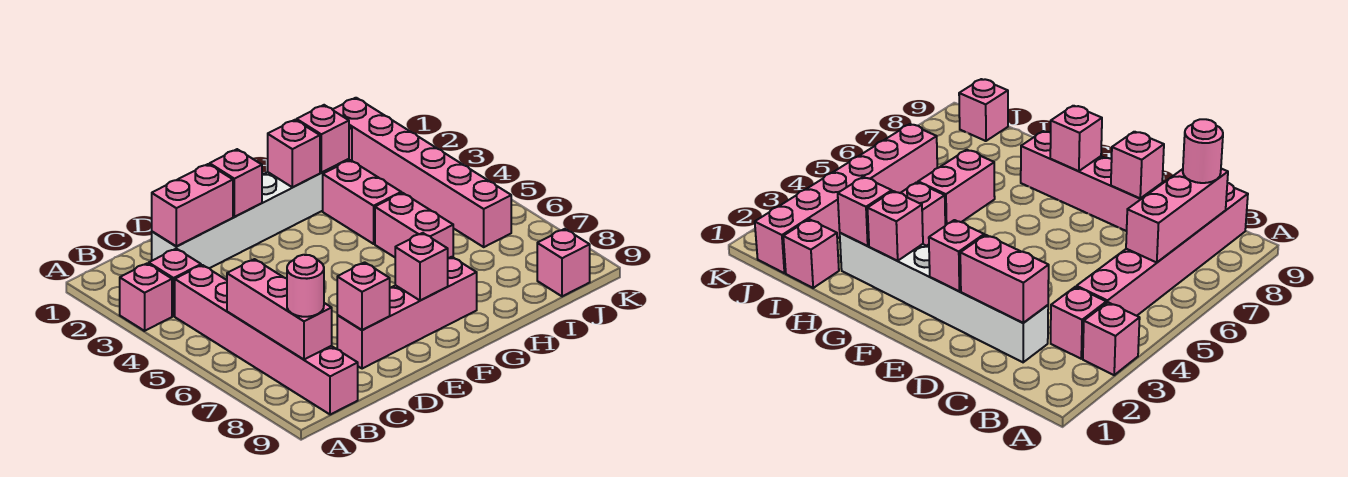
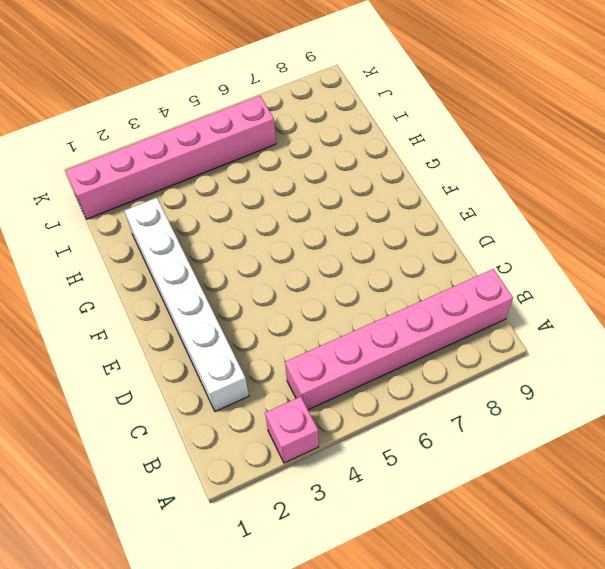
none -> pink 1x1 brick [149,249,201,316]
none -> pink 1x4 brick [337,257,477,369]
none -> pink 1x2 brick [323,160,401,244]

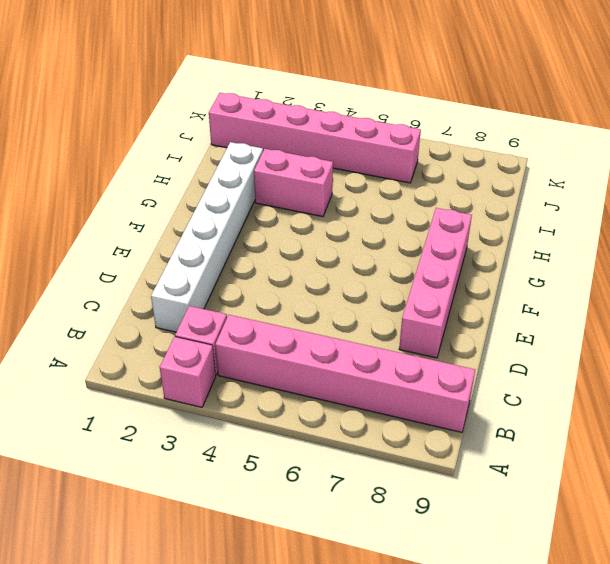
none -> pink 1x2 brick [375,193,453,258]
none -> pink 1x1 brick [783,219,839,288]
none -> pink 1x1 brick [537,229,590,296]

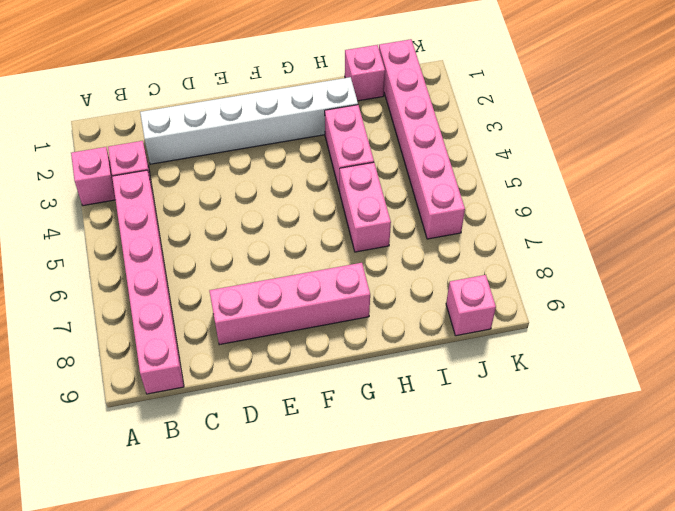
none -> pink 1x3 brick [227,259,332,360]
none -> pink 1x2 brick [152,164,233,247]
none -> pink 1x1 brick [337,262,390,330]

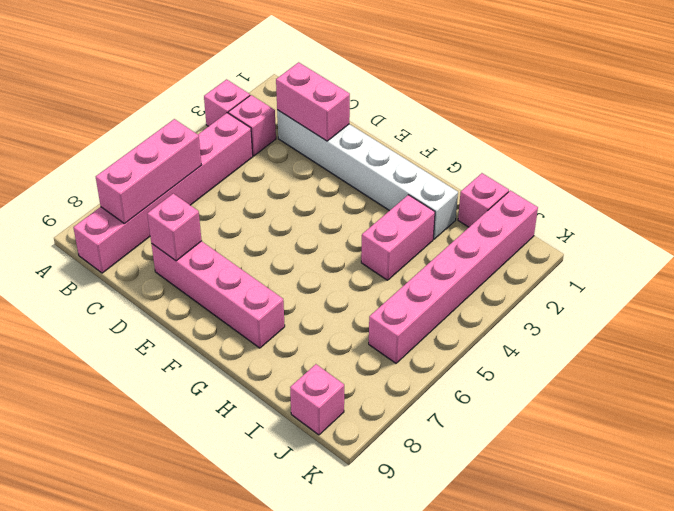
none -> pink 1x2 brick [375,193,453,258]
none -> pink 1x1 brick [210,149,262,217]
none -> pink 1x1 brick [395,233,448,301]

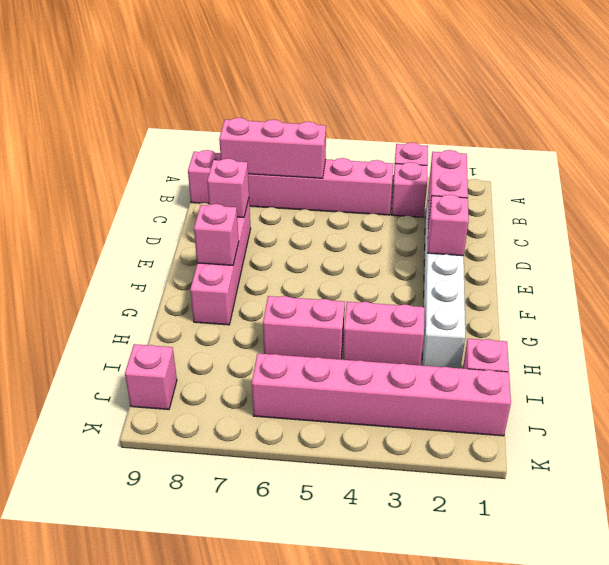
none -> pink 1x1 brick [268,120,320,187]
none -> pink 1x1 brick [297,105,349,172]
none -> pink 1x1 round brick [287,255,324,317]

